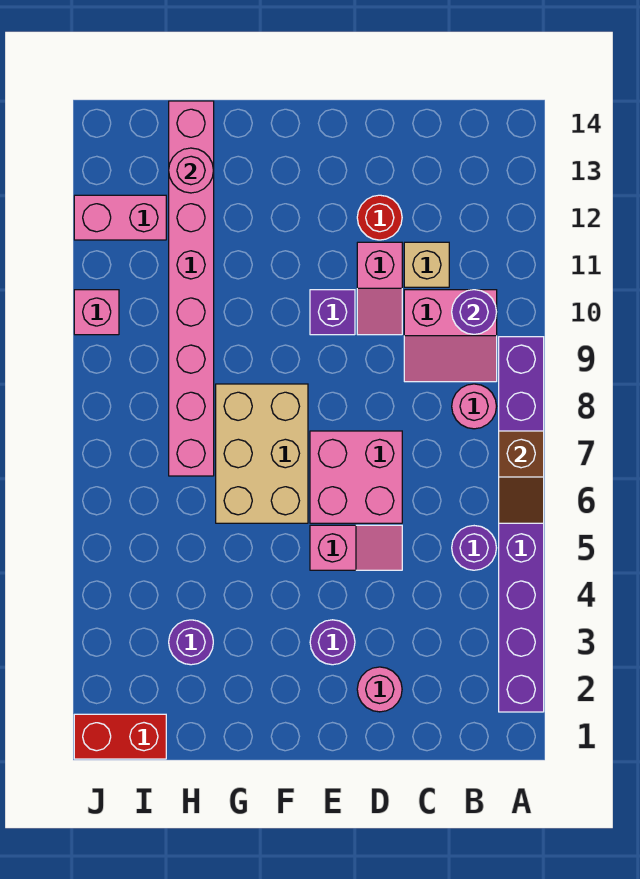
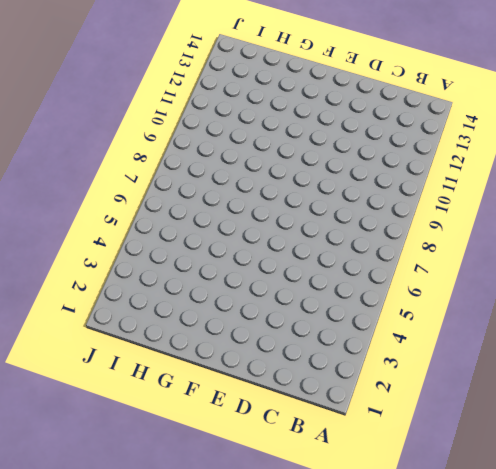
none -> purple 1x8 brick [499,337,544,712]
none -> purple 1x1 round brick [452,526,496,570]
none -> pink 1x1 round brick [452,384,497,429]

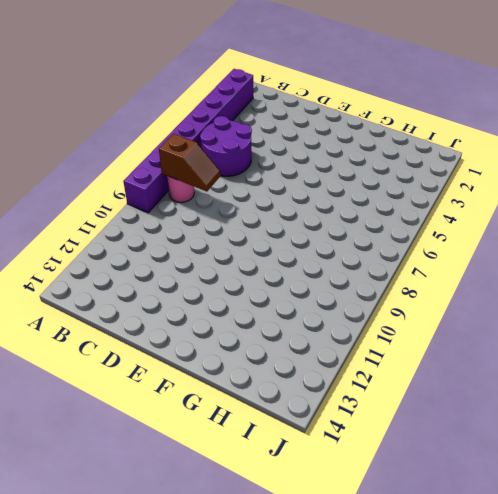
purple 2x2 round brick [200,116,252,176] -> purple 1x1 round brick [452,526,496,570]
brown 1x2 slope [159,134,221,192] -> brown 1x2 slope turned to [499,431,544,523]
none -> pink 2x2 slope [404,290,497,382]
none -> tan 1x1 brick [404,242,449,287]
none -> pink 1x1 round brick [357,667,402,712]

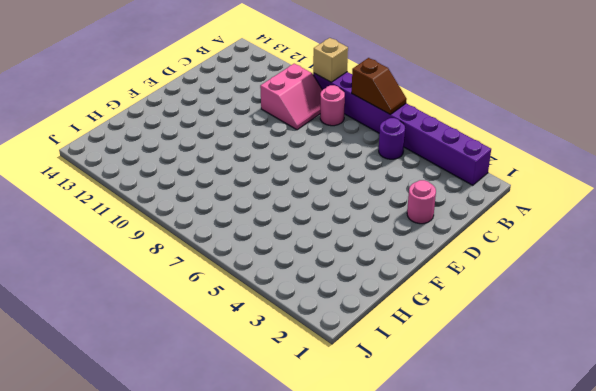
tan 1x1 brick [313,38,348,82] -> tan 1x1 brick moved to [404,242,449,287]
none -> pink 1x2 slope [310,525,402,570]
none -> pink 2x2 brick [310,431,402,523]
none -> pink 1x2 slope [357,242,402,335]

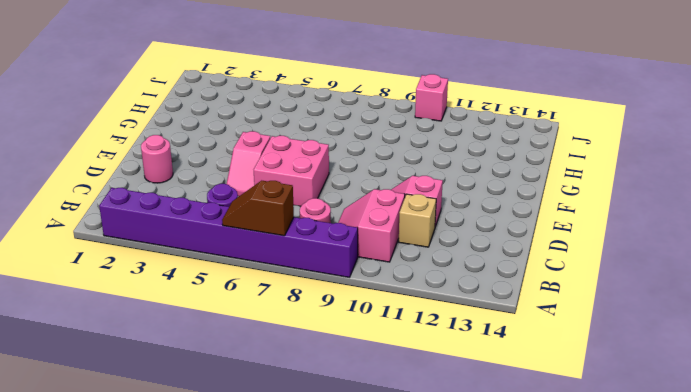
none -> red 1x1 round brick [357,195,402,240]
none -> purple 1x1 round brick [310,620,355,665]
none -> purple 1x1 brick [310,290,355,335]

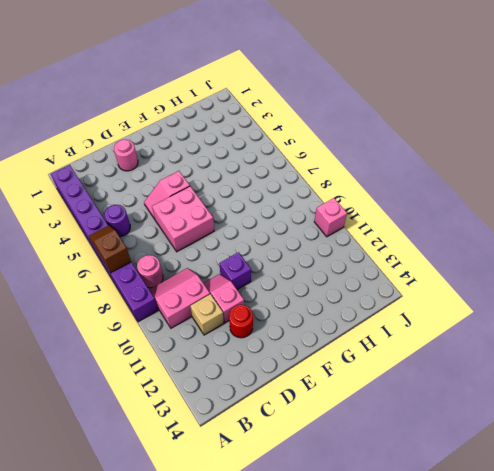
none -> purple 1x1 round brick [310,620,355,665]
none -> tan 2x3 brick [216,384,308,523]
none -> purple 1x1 round brick [169,620,213,665]

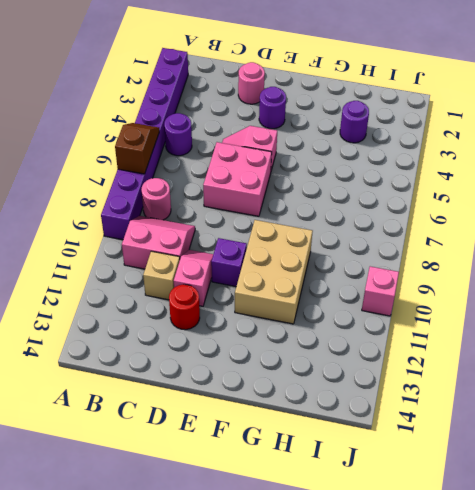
tan 2x3 brick [235,220,313,324] -> tan 2x3 brick moved to [216,384,308,523]
none -> pink 1x8 brick [169,101,214,476]
none -> red 1x2 brick [74,714,166,759]
none -> pink 1x2 brick [74,195,166,240]

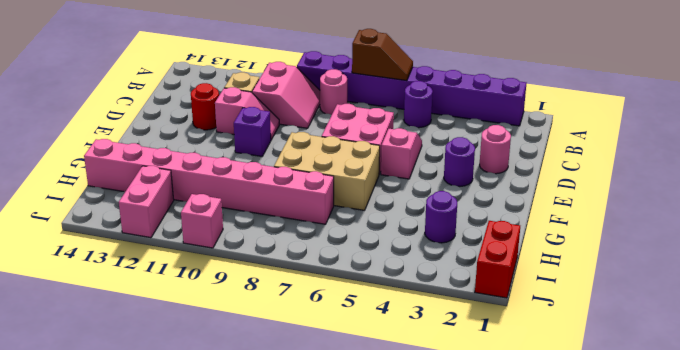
none -> purple 1x1 round brick [452,290,497,334]
none -> pink 1x1 round brick [169,148,213,193]

